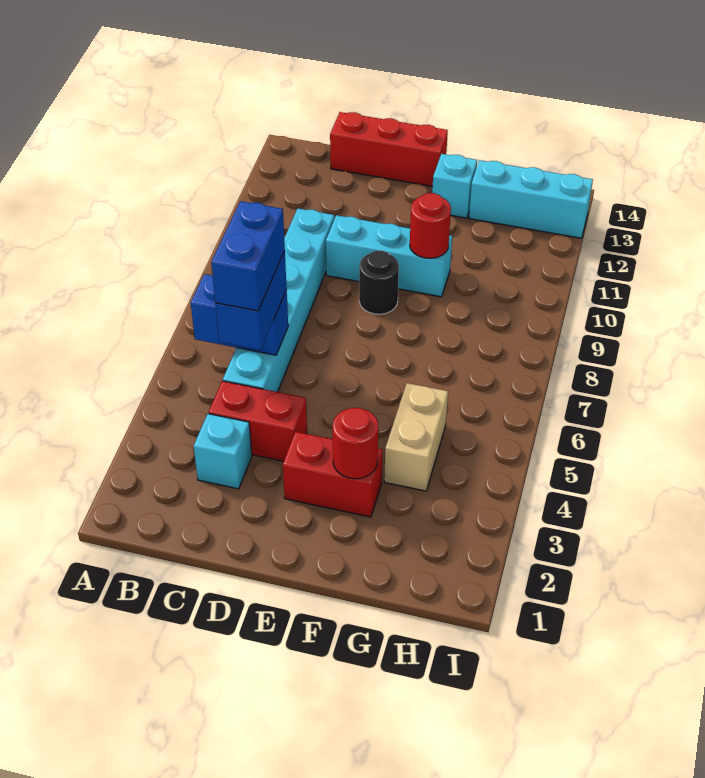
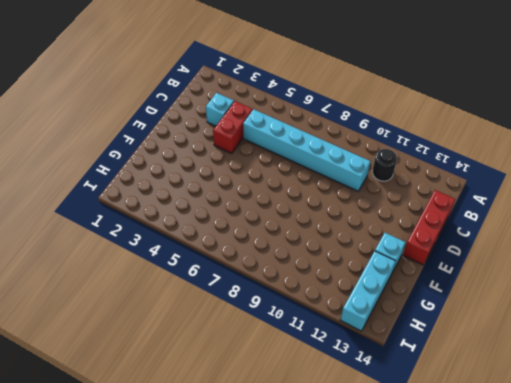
black 1x1 round brick [372,149,397,181] -> black 1x1 round brick moved to [359,251,399,314]
none -> cyan 1x3 brick [326,215,452,297]
none -> red 1x2 brick [283,432,383,517]
none -> tan 1x2 brick [384,383,448,491]

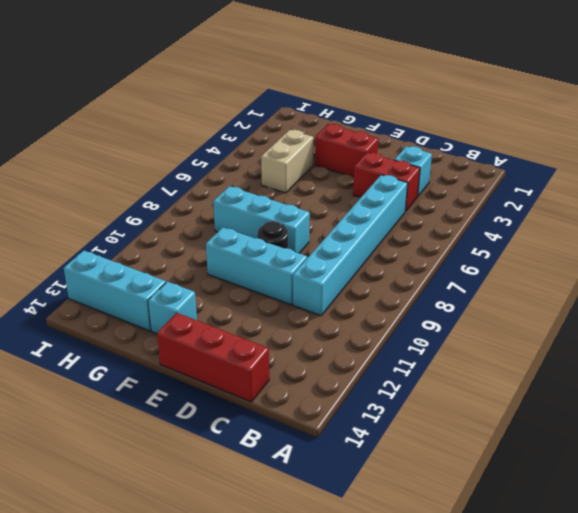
cyan 1x3 brick [213,186,310,253] -> none
none -> blue 1x2 brick [191,274,288,355]
none -> red 1x1 round brick [333,408,378,479]
none -> red 1x1 round brick [410,193,451,258]

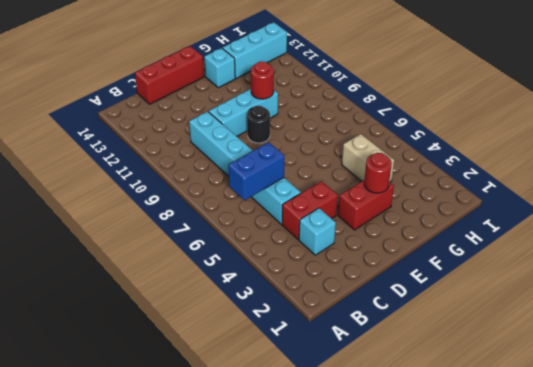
none -> blue 1x2 brick [215,251,287,350]
none -> blue 1x2 brick [211,201,285,311]

